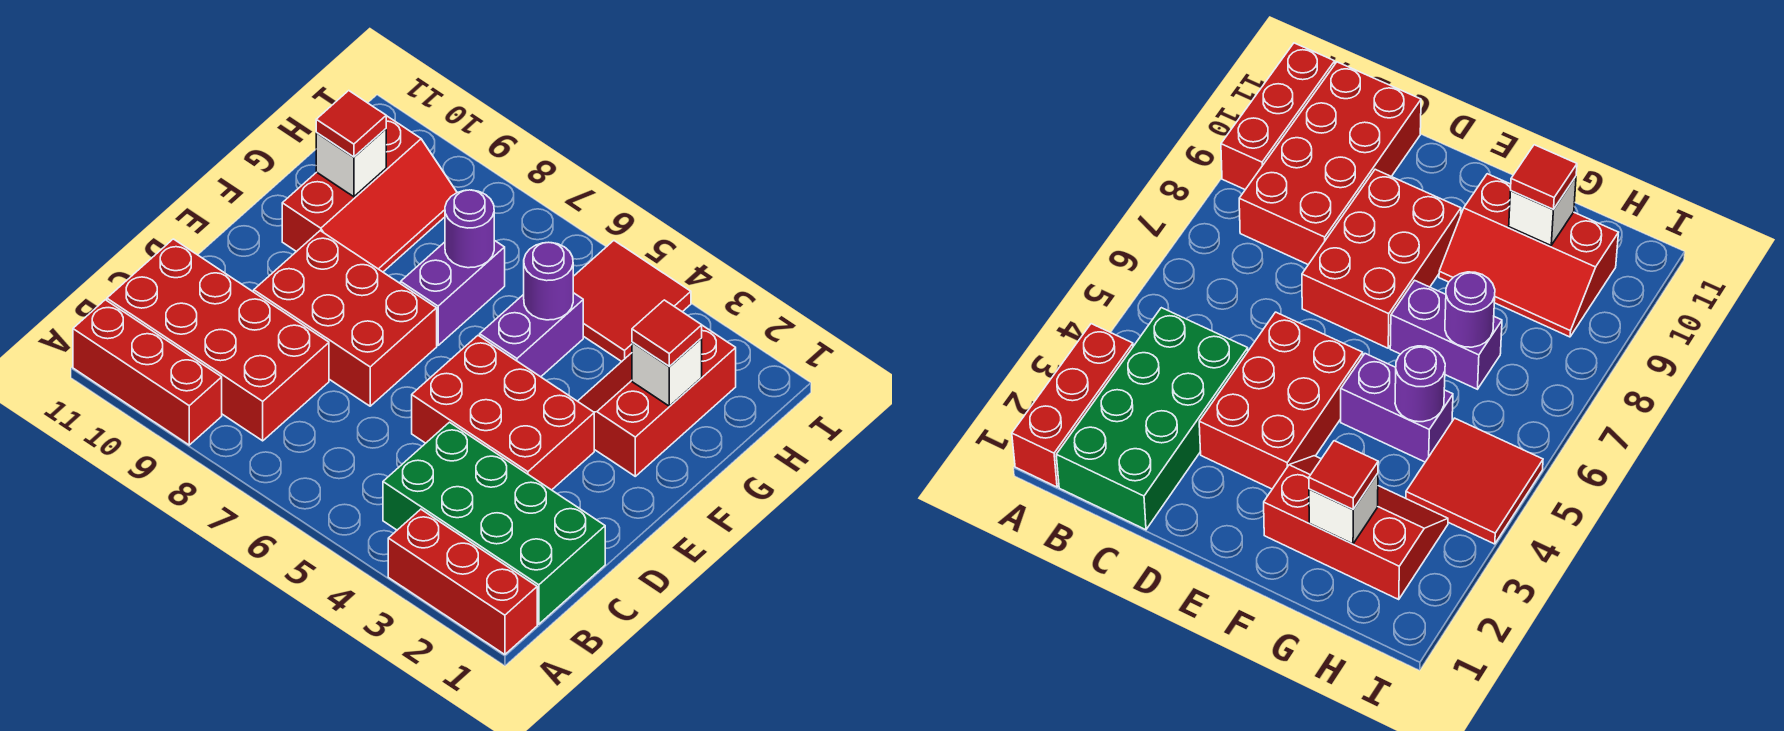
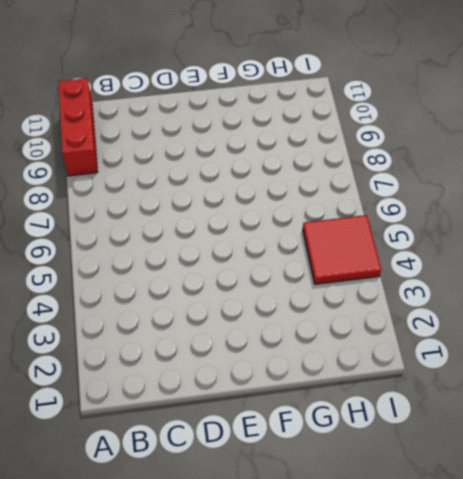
none -> red 1x3 brick [388,509,537,655]
none -> green 2x4 brick [383,422,605,624]
none -> red 2x4 brick [107,239,329,441]

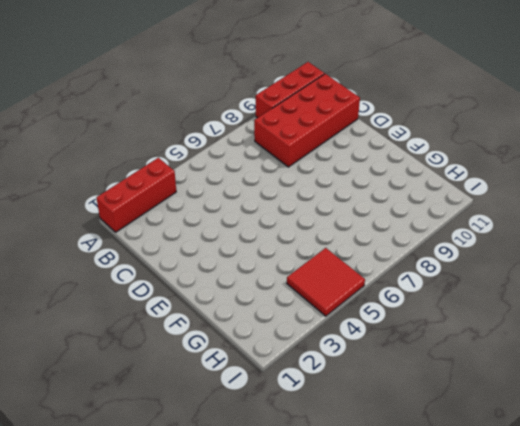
none -> green 2x4 brick [383,422,605,624]
none -> red 2x3 brick [412,336,594,490]
none -> red 2x3 brick [254,231,437,406]

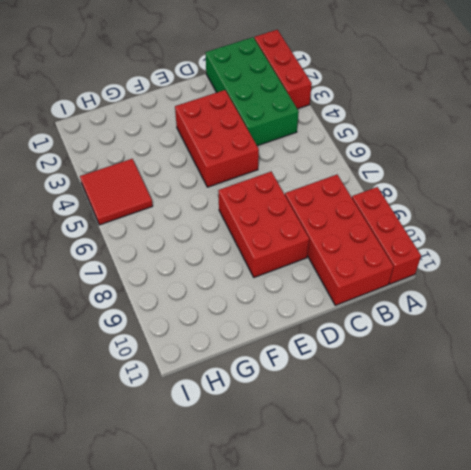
none -> red 2x3 slope [578,325,736,476]
none -> purple 1x2 brick [480,293,583,377]
none -> purple 1x2 brick [401,240,505,345]

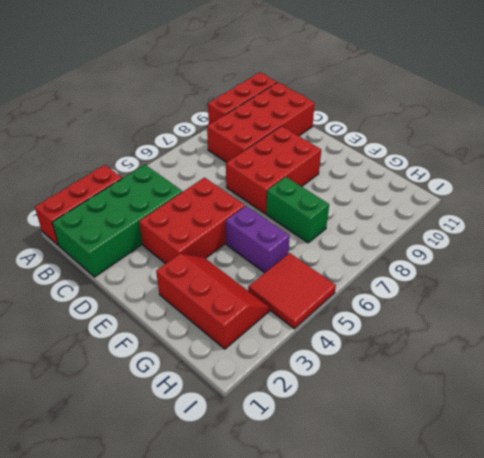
green 1x2 brick [266,177,329,243] -> purple 1x2 brick [401,240,505,345]
none -> red 2x3 slope [282,116,457,272]
none -> white 1x1 brick [632,338,702,406]
none -> purple 1x1 round brick [524,242,573,320]

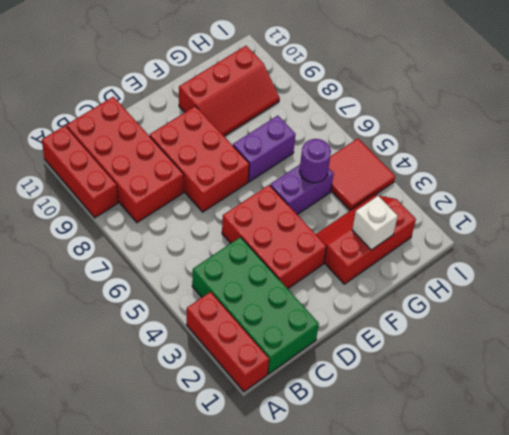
none -> purple 1x1 round brick [445,190,494,268]
none -> white 1x1 brick [316,129,386,197]
none -> red 1x1 tile [632,300,702,366]

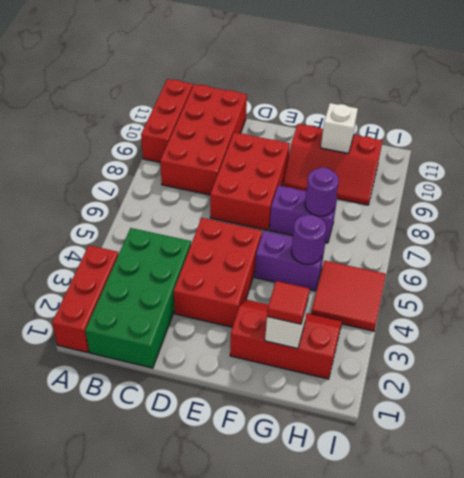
none -> red 1x1 tile [316,91,386,157]

